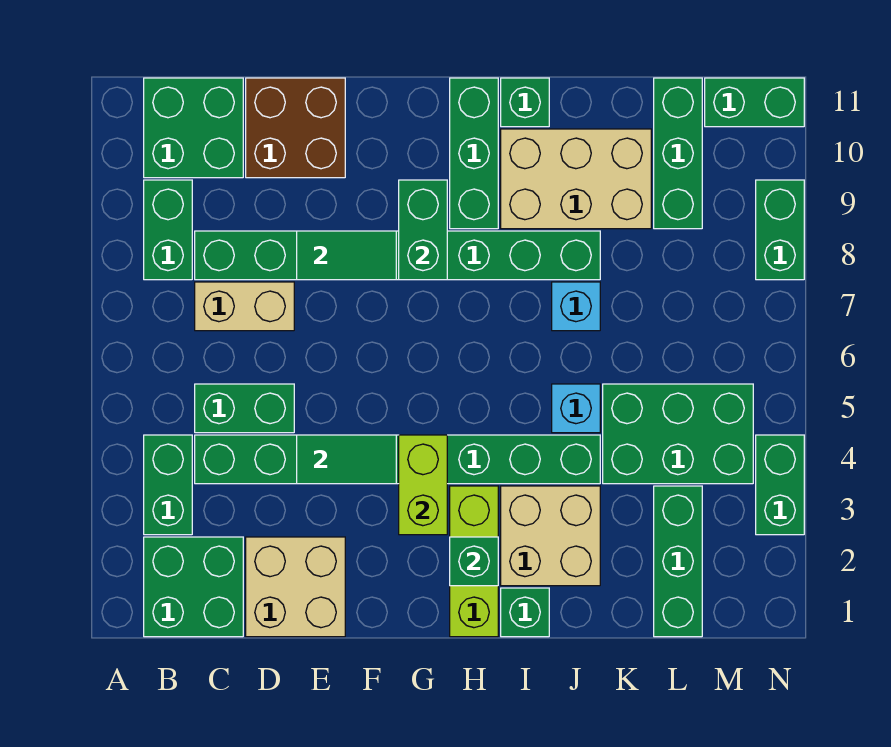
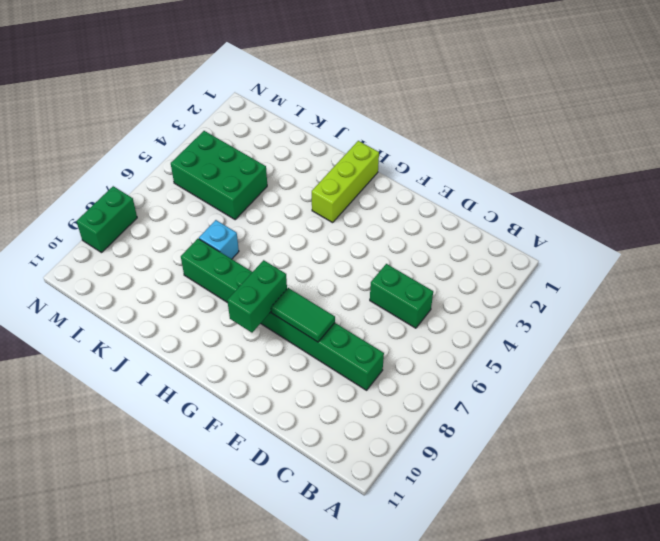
none -> green 2x2 brick [144,537,243,637]
none -> green 1x2 brick [144,435,192,535]
none -> green 1x2 brick [144,180,192,280]

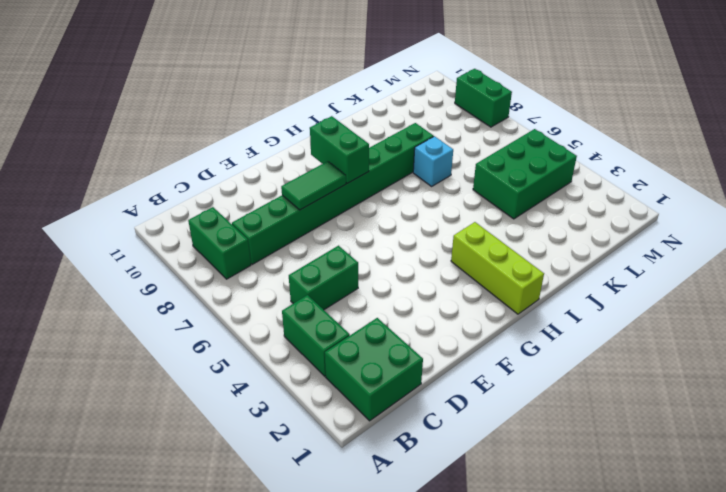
none -> green 2x2 brick [144,78,243,178]
none -> green 1x8 brick [195,435,600,484]
none -> tan 1x2 brick [195,282,294,331]

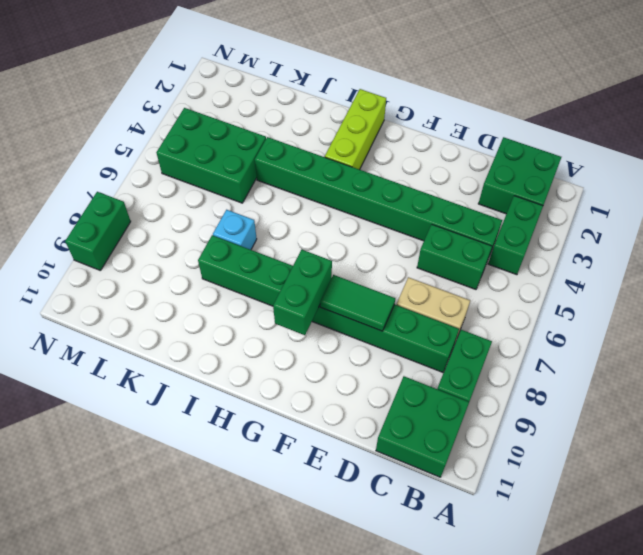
none -> tan 2x2 brick [246,537,345,637]
none -> brown 2x2 brick [246,78,345,178]
none -> green 1x3 brick [450,78,498,229]

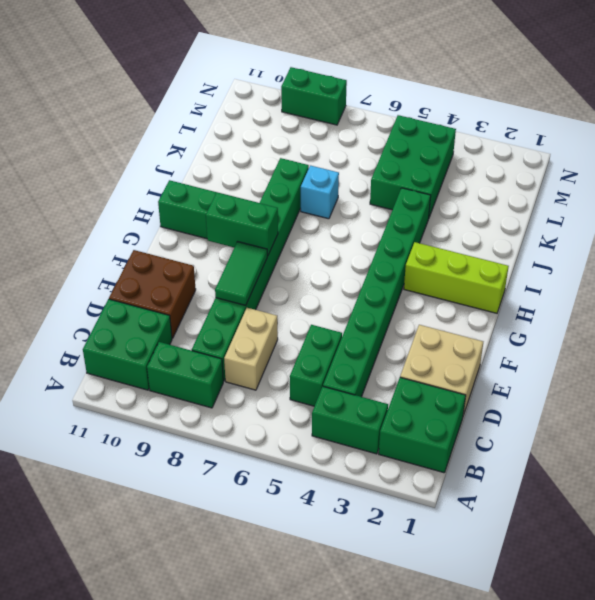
none -> green 1x1 brick [501,588,549,637]
none -> tan 2x2 brick [501,486,600,586]
none -> tan 2x3 brick [501,129,651,229]

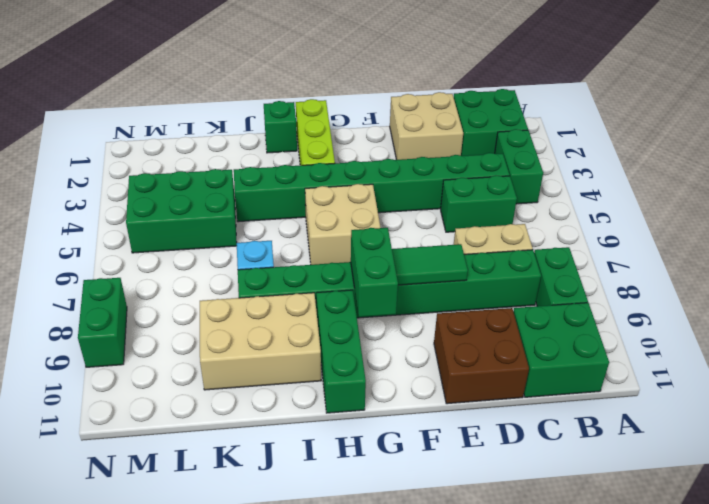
tan 2x2 brick [305,184,381,265] -> tan 2x2 brick moved to [501,486,600,586]
none -> green 1x1 brick [501,78,549,127]
none -> cyan 1x1 brick [552,384,600,433]
none -> green 1x3 brick [654,486,702,637]

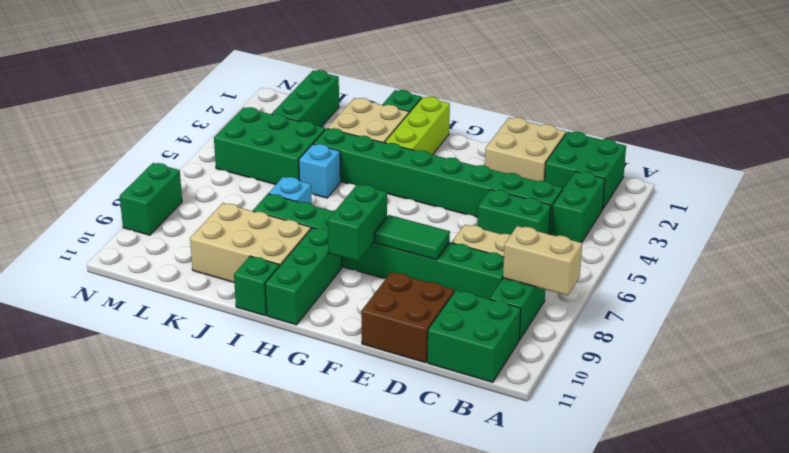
tan 1x2 brick [503,226,582,295] -> none
none -> green 1x3 brick [654,78,702,229]
none -> green 1x2 brick [705,78,804,127]
none -> green 1x2 brick [756,435,804,535]

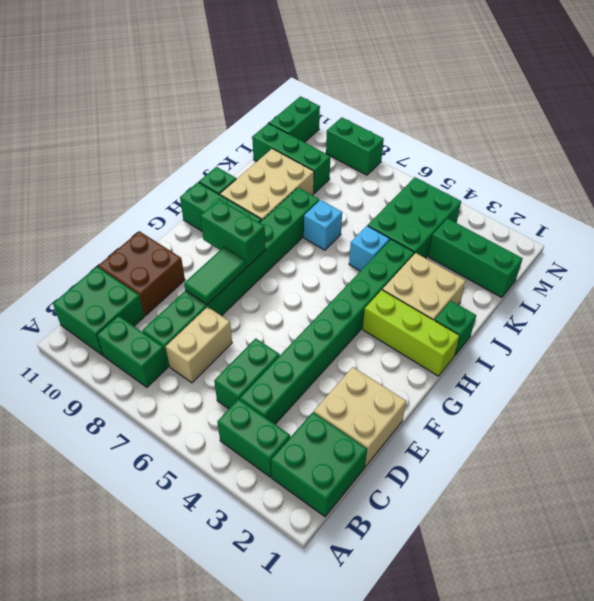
none -> green 1x2 brick [756,435,804,535]
none -> green 1x2 tile [297,435,396,484]
none -> lime 1x2 brick [399,435,447,535]

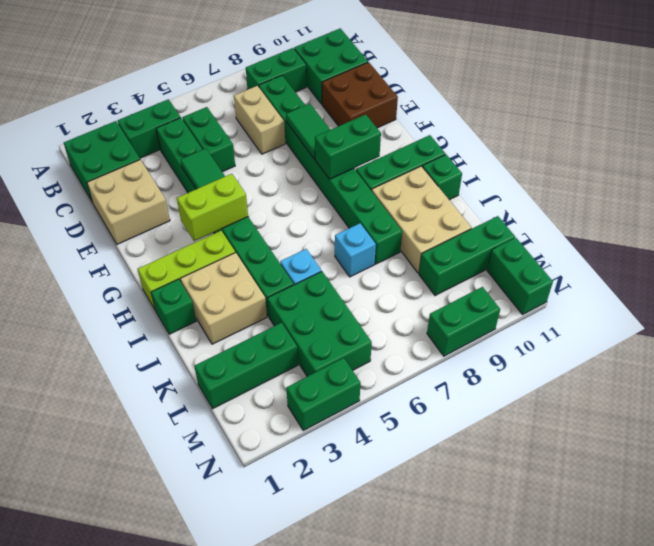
none -> green 1x1 brick [450,537,498,586]

